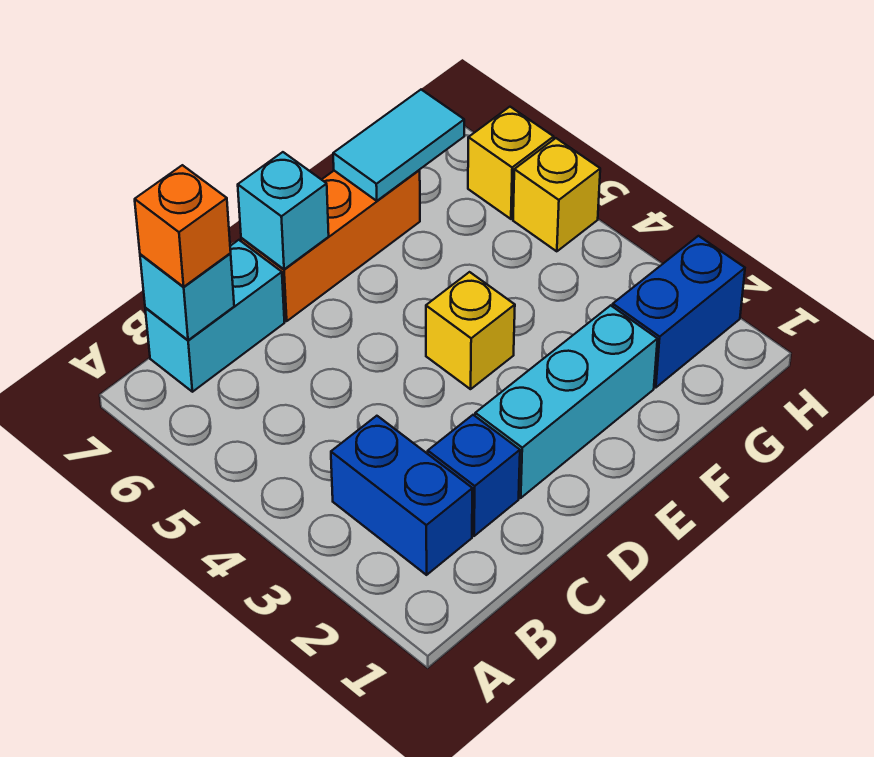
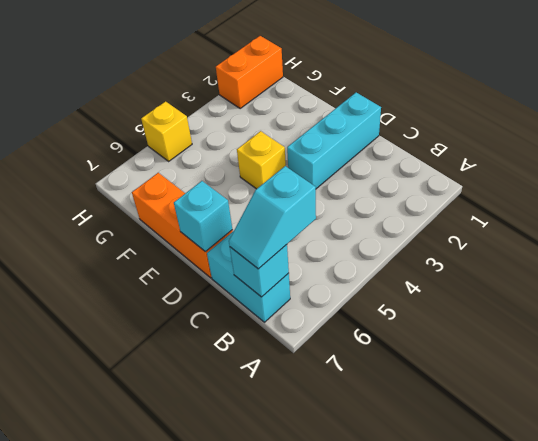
cyan 1x2 slope [229,166,316,269] -> orange 1x1 brick [135,165,231,287]
cyan 1x3 brick [287,92,381,189] -> cyan 1x3 brick turned to [475,305,657,498]
orange 1x2 brick [216,36,283,108] -> blue 1x2 brick [613,236,745,388]
none -> blue 1x2 brick [331,416,472,575]
none -> blue 1x1 brick [428,415,520,536]
none -> yellow 1x1 brick [468,107,554,219]

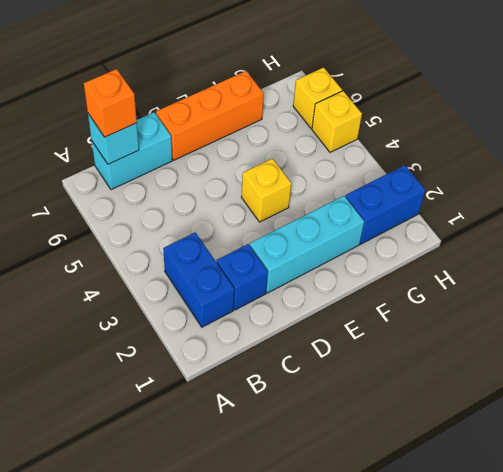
none -> cyan 1x1 brick [238,152,329,269]
none -> cyan 1x2 tile [333,90,464,201]

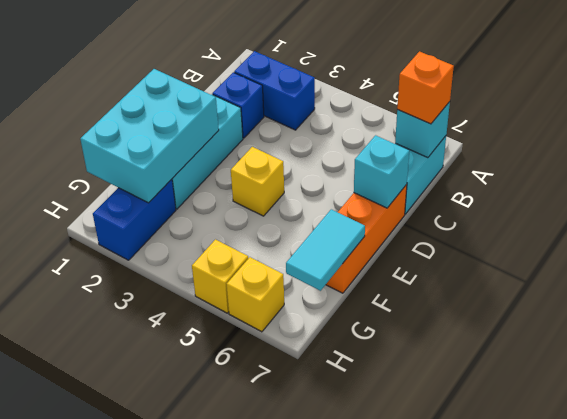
cyan 2x3 brick [80,69,219,203] -> none

